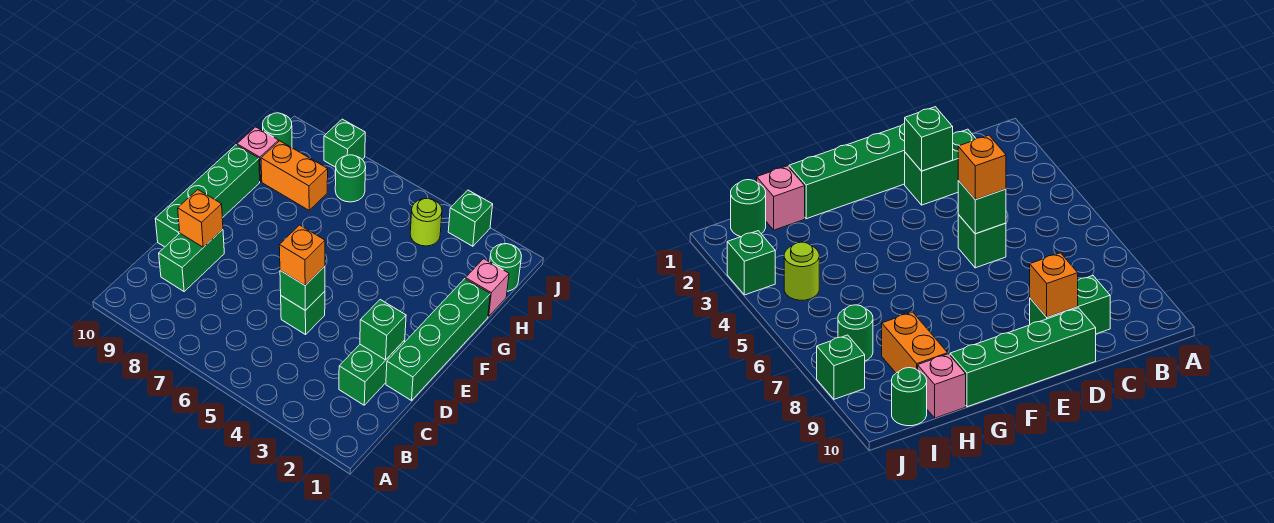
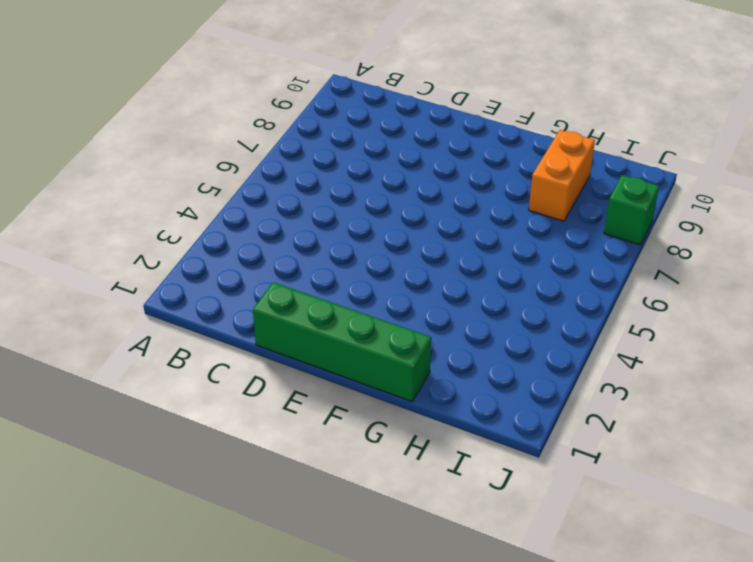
none -> green 1x2 brick [339,340,405,405]
none -> green 1x2 brick [159,229,224,291]
none -> green 1x1 brick [281,291,325,335]

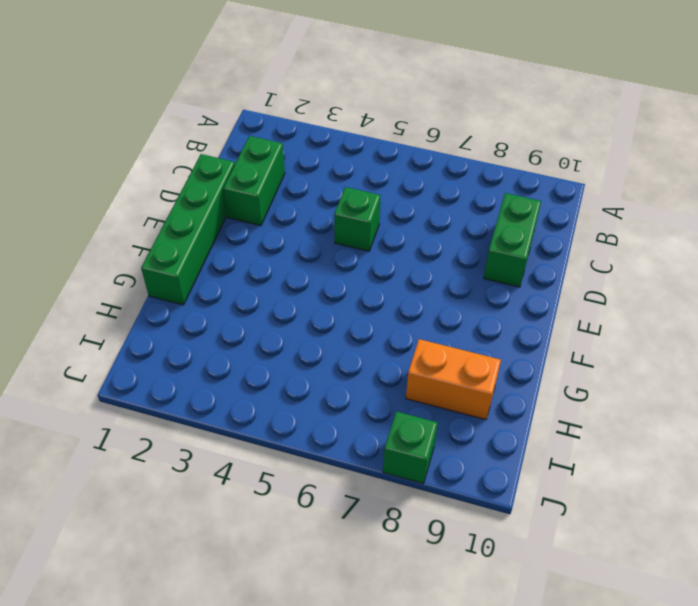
none -> green 1x4 brick [155,145,260,247]
none -> pink 1x1 brick [465,259,509,316]
none -> pink 1x1 brick [237,127,279,182]

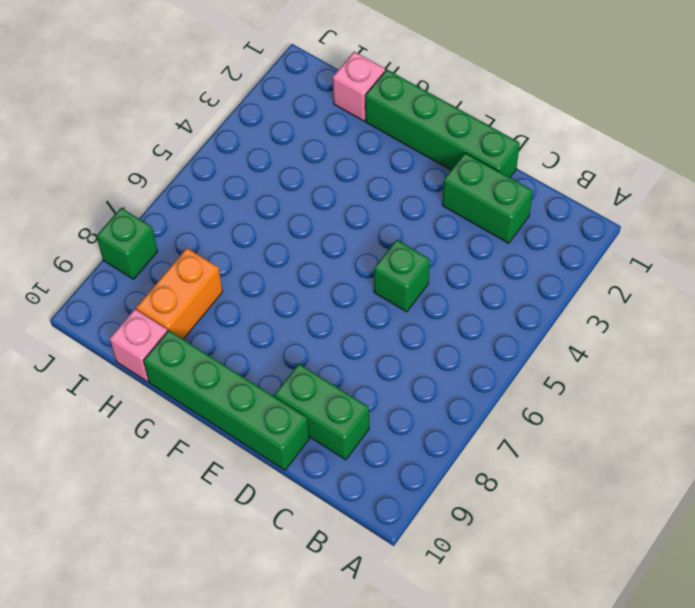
none -> green 1x1 round brick [490,244,521,291]
none -> lime 1x1 round brick [410,199,442,246]
none -> green 1x1 round brick [335,155,366,202]

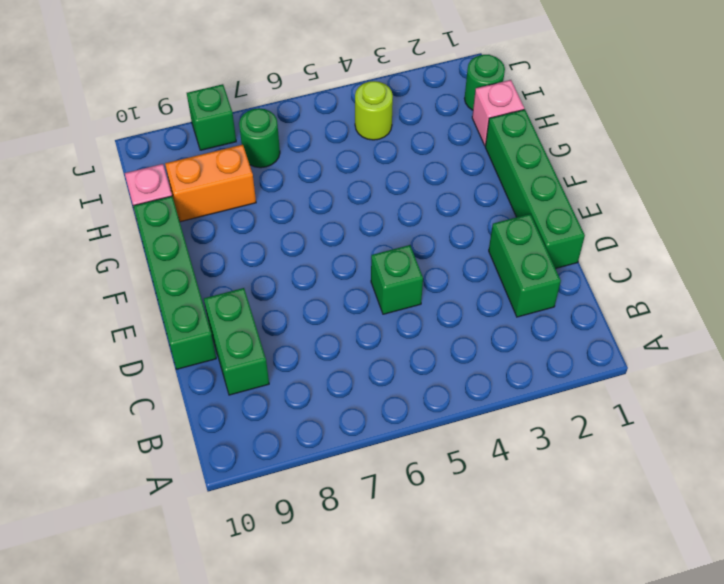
none -> green 1x1 round brick [263,113,292,148]
none -> green 1x1 brick [448,190,493,246]
none -> green 1x1 brick [360,300,406,360]

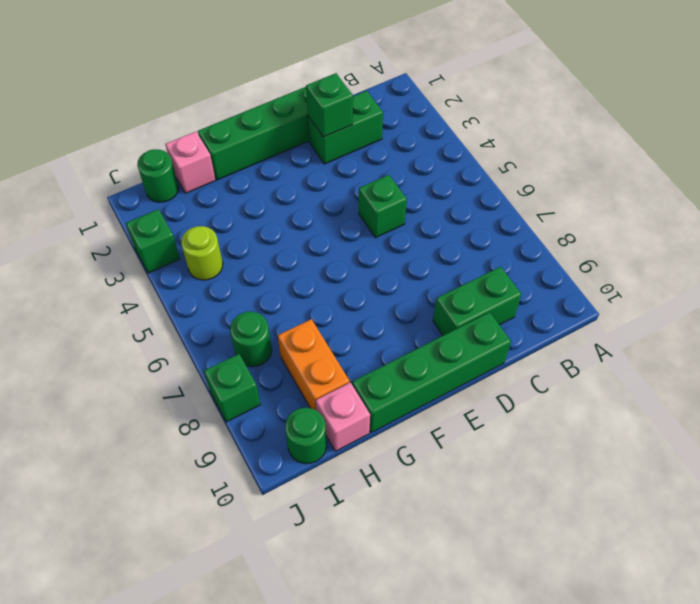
none -> green 1x1 brick [280,266,325,310]
none -> orange 1x1 brick [178,190,223,247]
none -> orange 1x1 brick [279,225,325,285]

